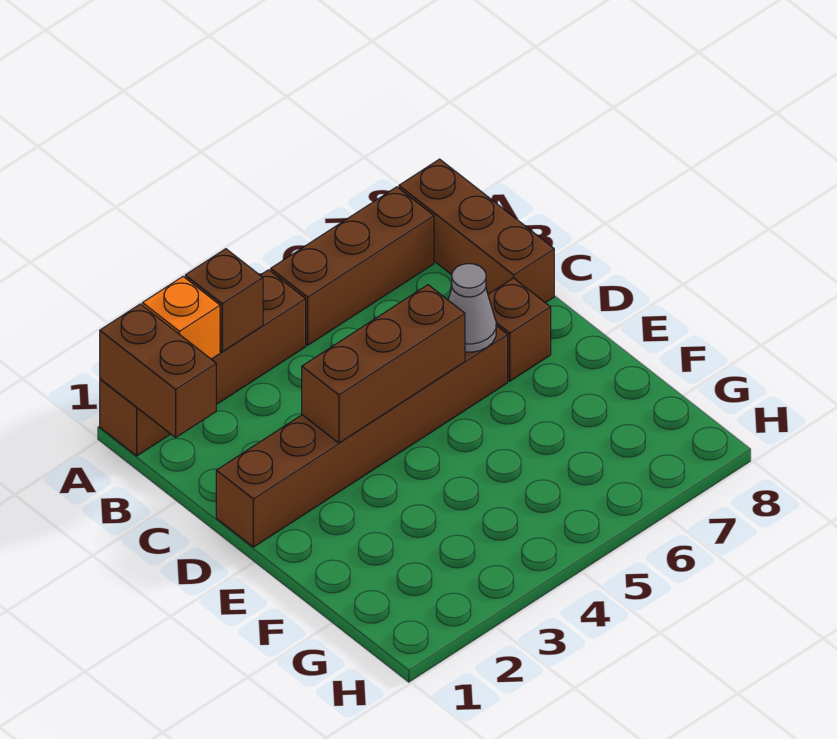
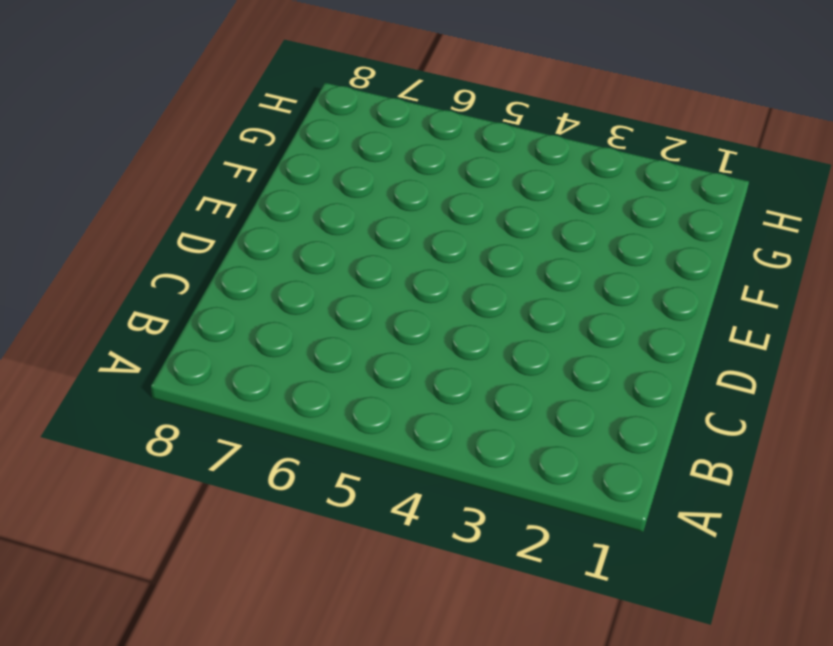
none -> brown 1x4 brick [100,270,306,456]
none -> brown 1x3 brick [271,187,434,345]

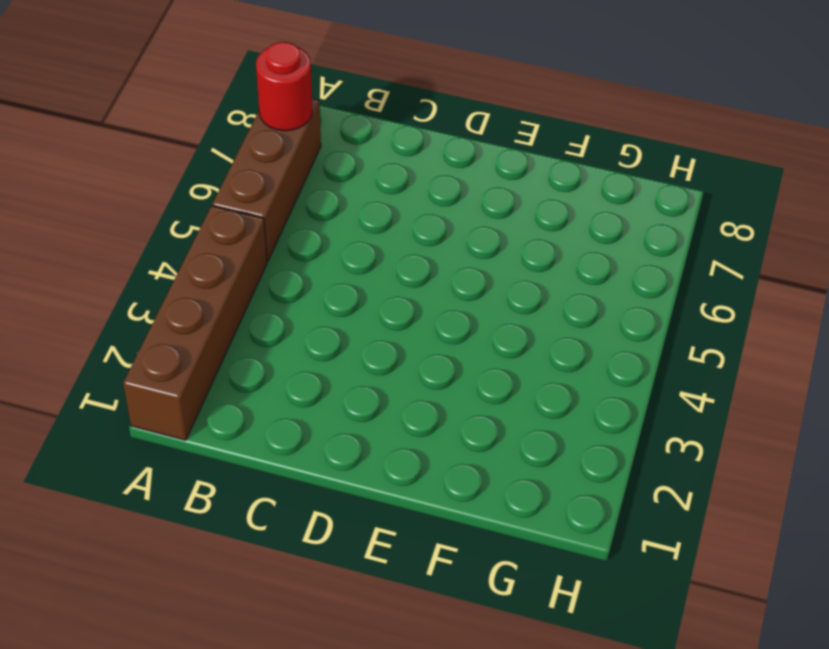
red 1x1 round brick [256,42,312,131] -> none
none -> brown 1x3 brick [399,159,554,303]
none -> brown 1x6 brick [216,326,508,547]

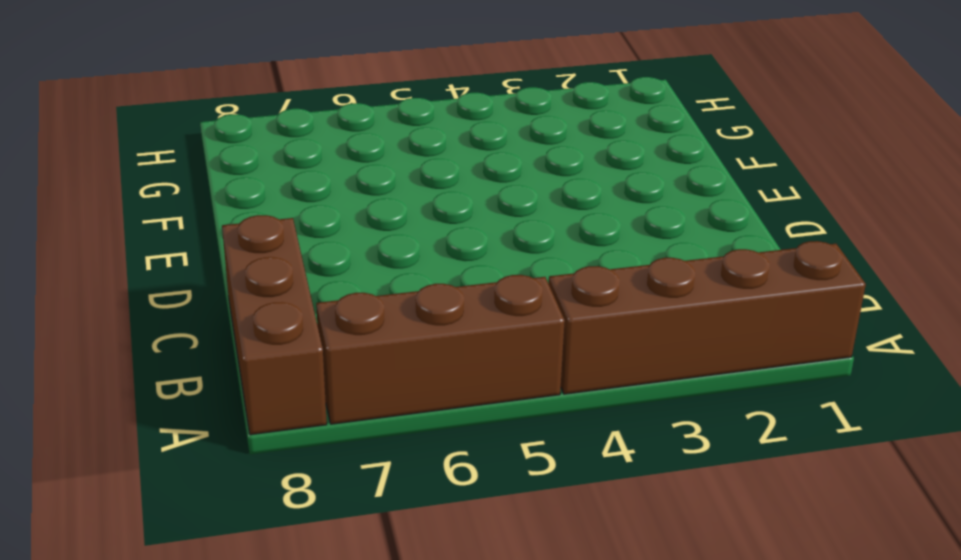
none -> brown 1x6 brick [216,326,508,547]
none -> brown 1x1 brick [488,278,551,381]

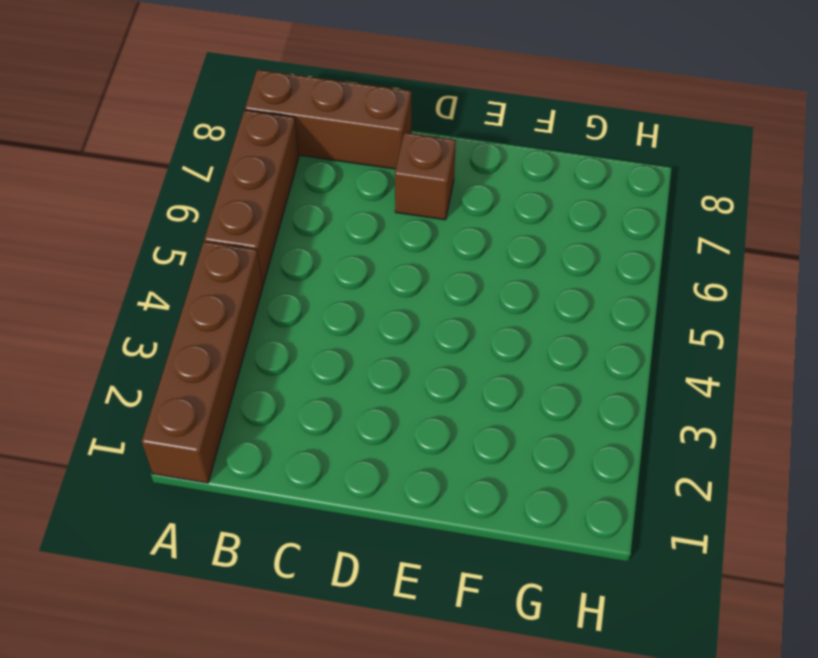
none -> brown 1x6 brick [216,326,508,547]
none -> brown 1x2 brick [100,304,216,438]

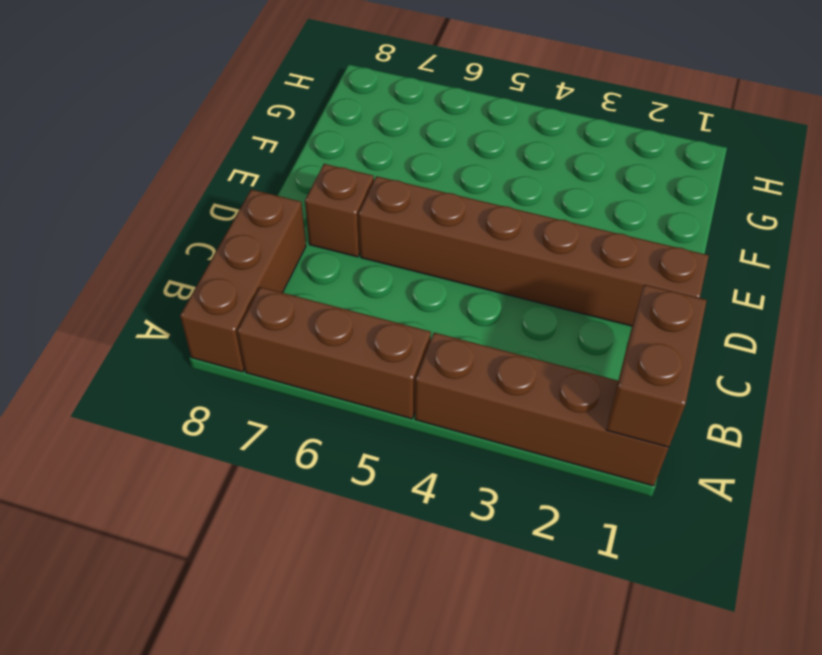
none -> orange 1x1 brick [142,277,220,359]
none -> brown 1x1 brick [185,249,263,352]

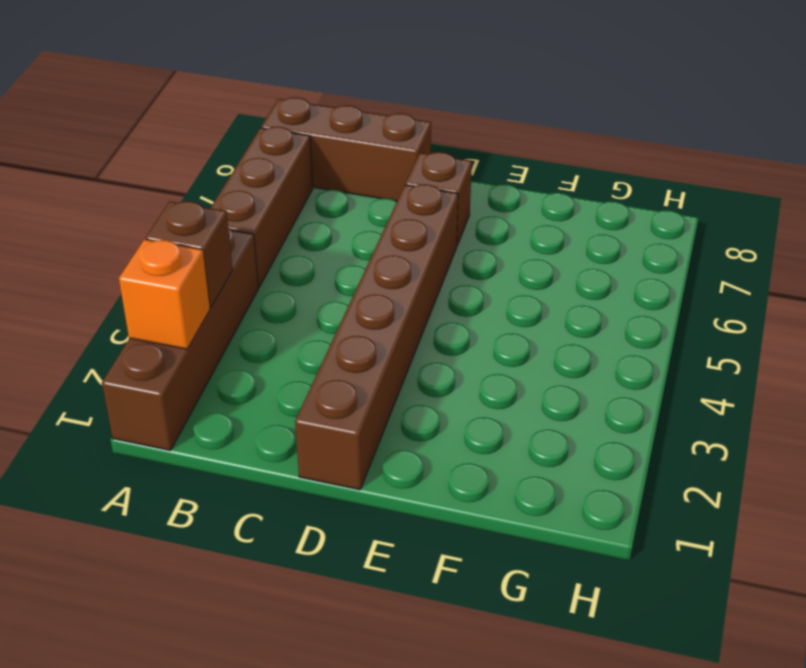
none -> brown 1x2 brick [100,304,216,438]
none -> brown 1x3 brick [302,285,465,443]

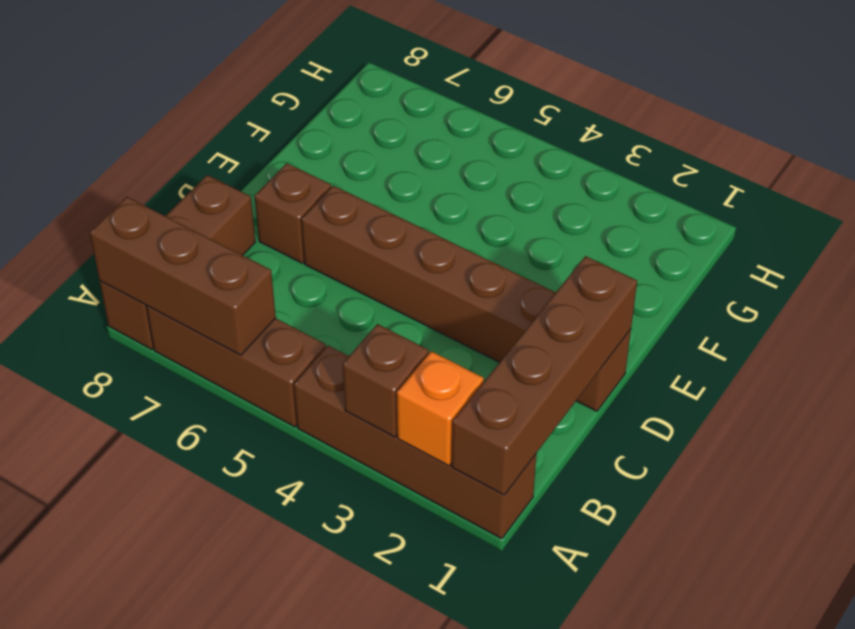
brown 1x4 brick [452,256,637,495] -> brown 1x2 brick [100,304,216,438]
brown 1x3 brick [90,197,276,355] -> brown 1x3 brick moved to [302,285,465,443]
none -> grey 1x1 cone [448,264,496,352]

